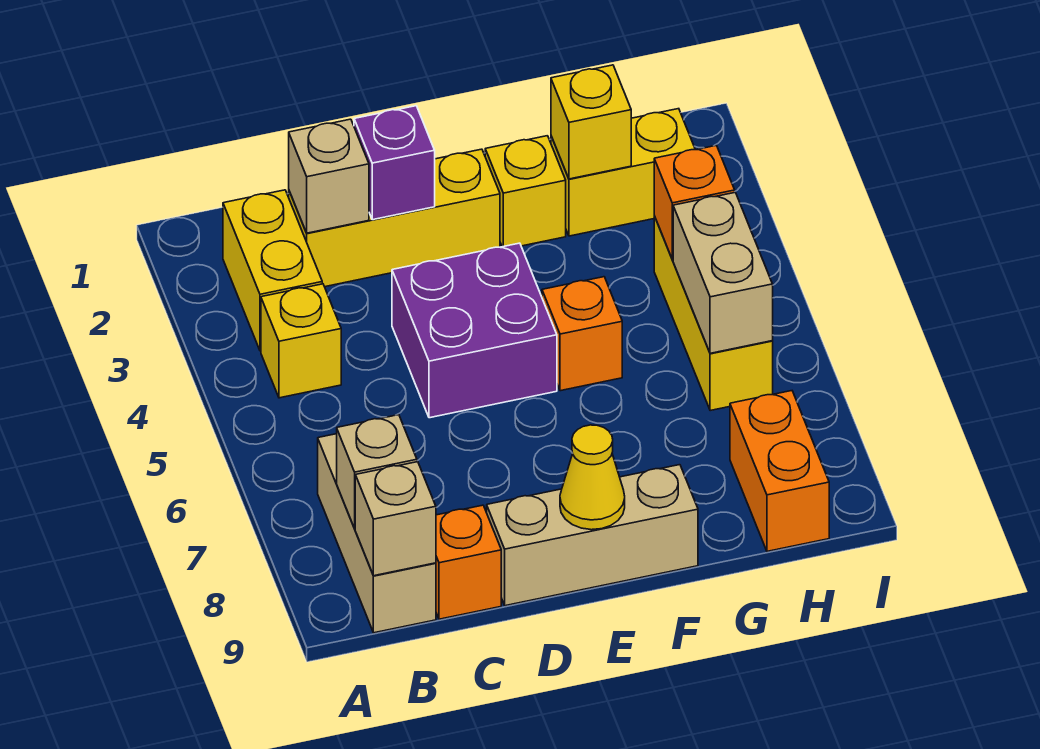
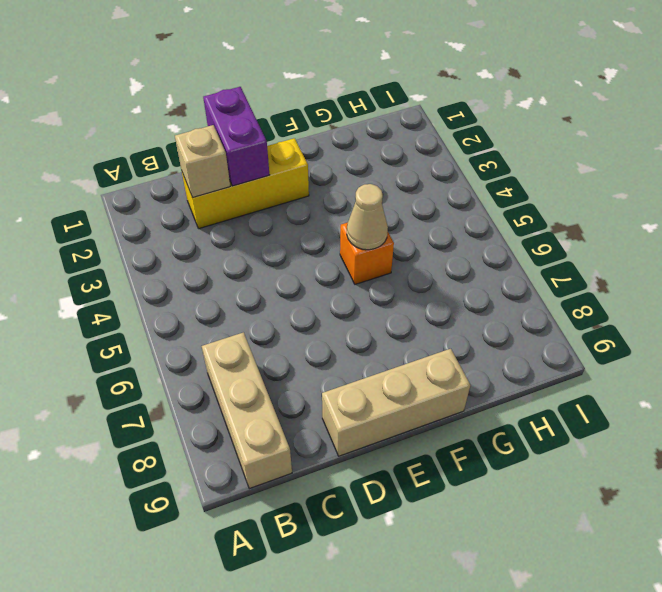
purple 1x2 brick [203,87,269,186] -> purple 1x1 brick [354,106,435,220]
tan 1x1 cone [347,184,388,250] -> none
none -> yellow 1x2 brick [223,190,322,351]
none -> yellow 1x1 brick [261,284,341,398]
none -> orange 1x1 brick [436,505,501,619]

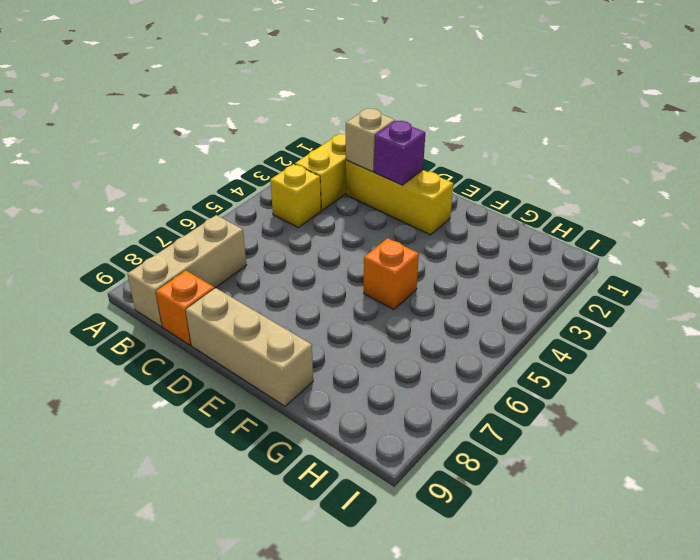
none -> purple 2x2 brick [392,243,557,418]
none -> yellow 1x1 brick [485,136,566,247]
none -> yellow 1x2 brick [551,109,695,236]

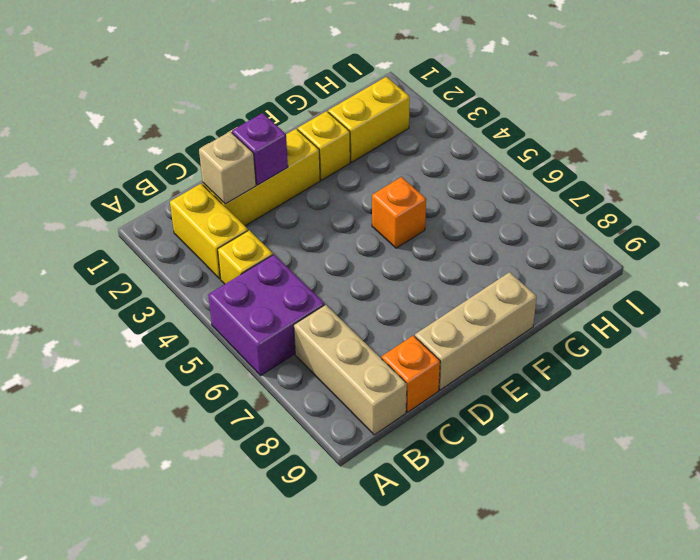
purple 2x2 brick [208,255,324,375] -> purple 2x2 brick moved to [392,243,557,418]
none -> yellow 1x3 brick [654,216,773,411]
none -> orange 1x2 brick [730,391,829,551]
none -> tan 1x1 brick [337,415,417,528]

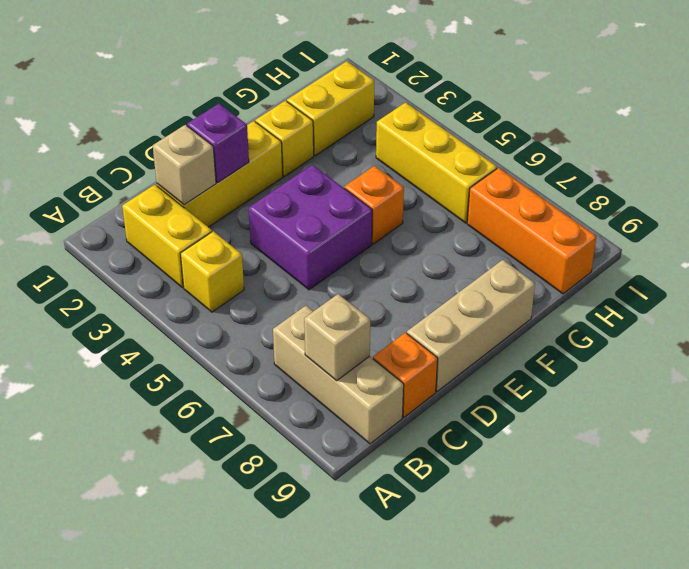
orange 1x3 brick [467,168,597,294] -> orange 1x2 brick [730,391,829,551]
none -> tan 1x1 brick [355,462,436,576]
none -> yellow 1x1 cone [560,425,625,530]
none -> yellow 1x1 brick [551,65,631,179]

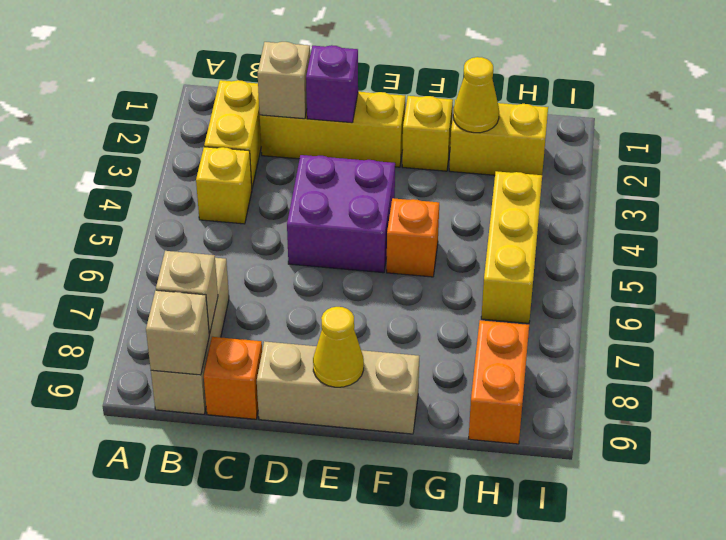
yellow 1x1 cone [453,57,499,133] -> yellow 1x1 brick [551,65,631,179]
none -> orange 1x1 brick [654,145,735,259]
none -> tan 1x2 brick [673,193,773,353]

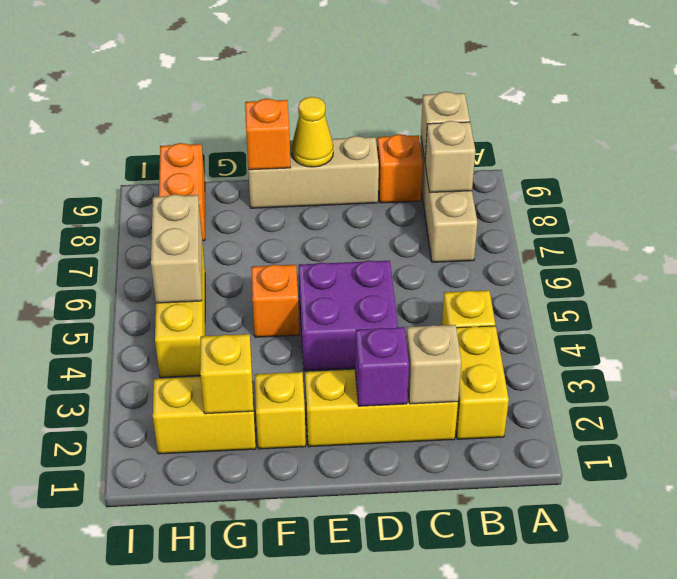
orange 1x1 brick [245,99,290,170] -> orange 1x1 brick moved to [654,145,735,259]

